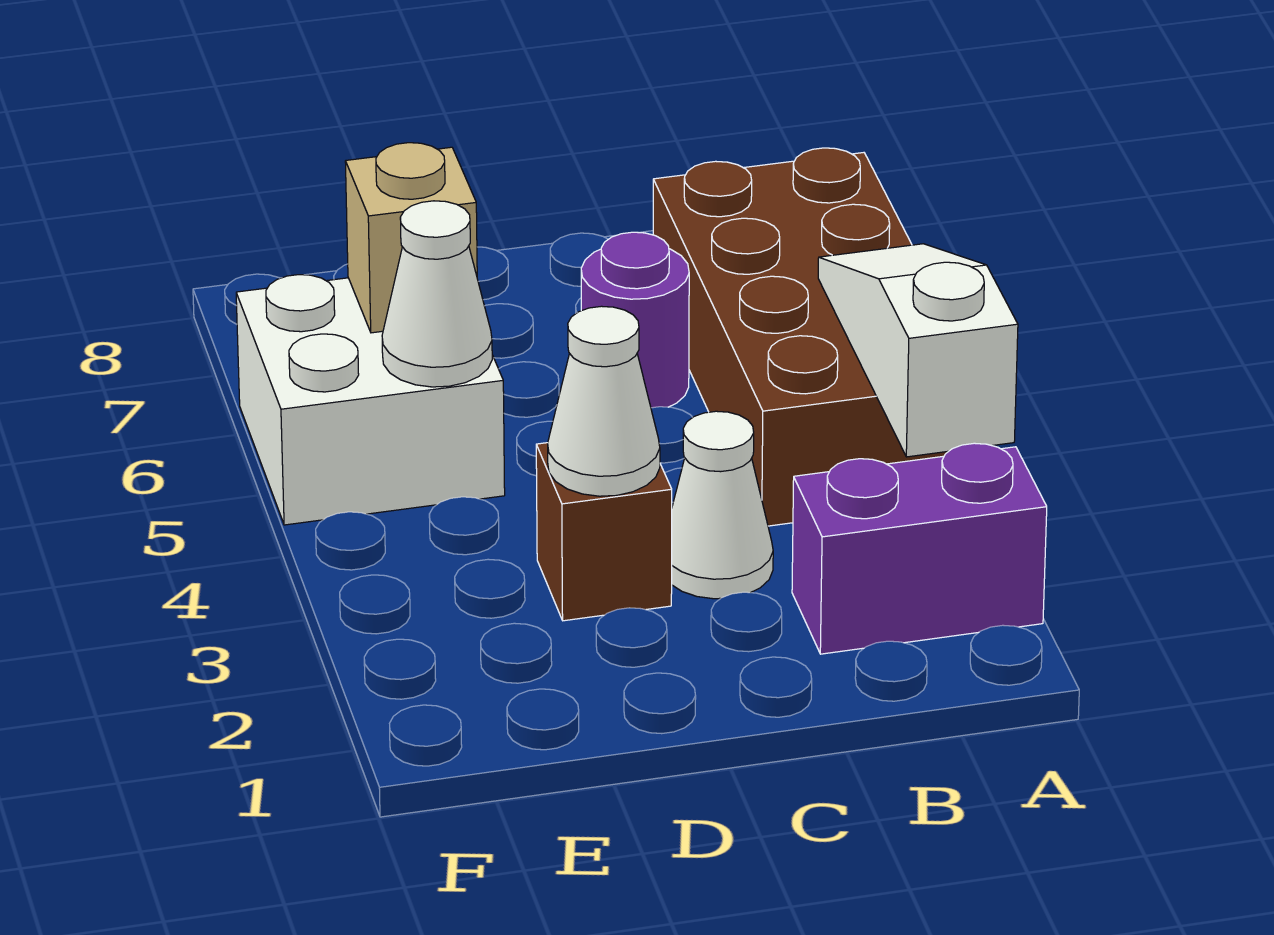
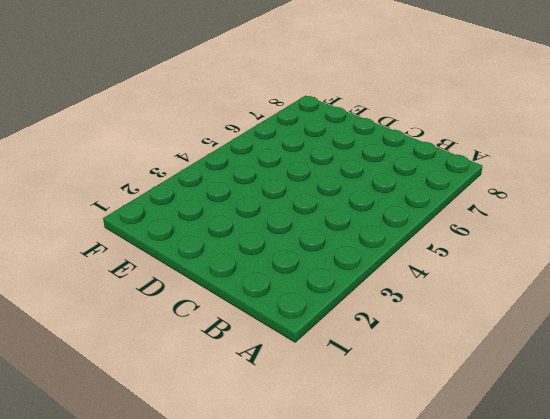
none -> purple 1x2 brick [792,443,1047,654]
none -> brown 2x4 brick [653,148,949,526]

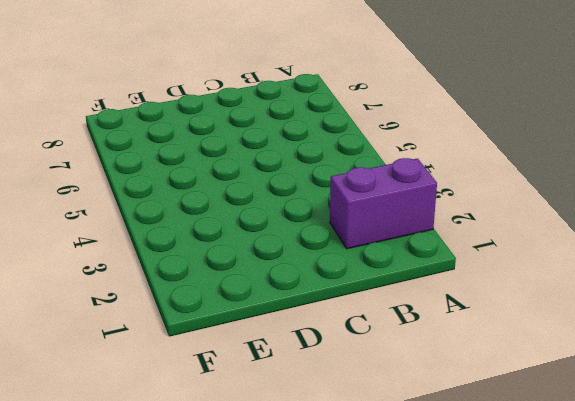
none -> brown 2x4 brick [653,148,949,526]
none -> white 1x1 cone [672,411,773,599]

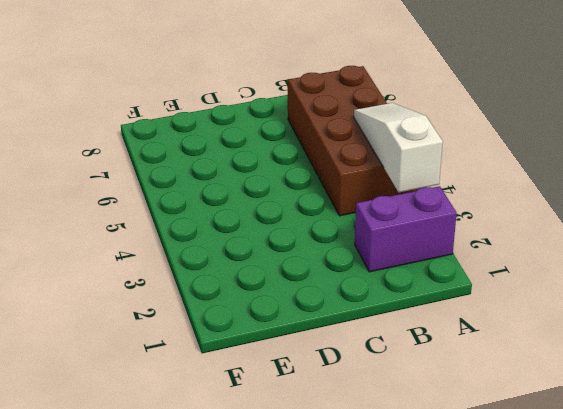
none -> white 1x1 cone [672,411,773,599]
none -> purple 1x1 round brick [581,232,689,408]

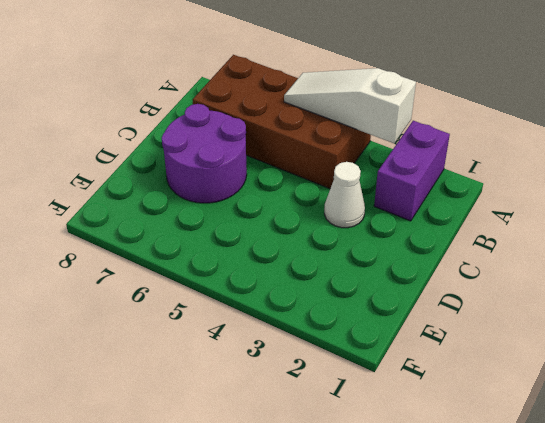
purple 2x2 round brick [162,104,247,203] -> purple 1x1 round brick [581,232,689,408]
none -> brown 1x1 brick [536,443,672,621]
none -> white 2x2 brick [236,275,505,525]

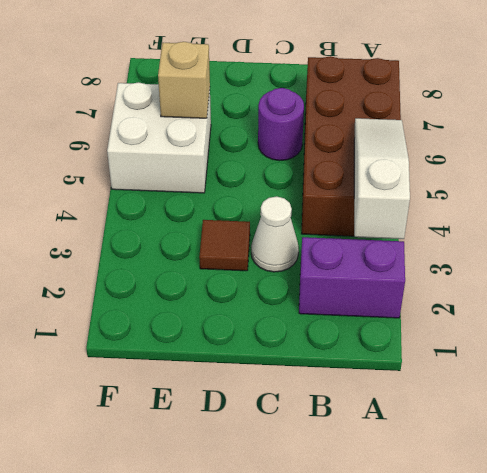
brown 1x1 tile [199,220,250,271] -> brown 1x1 brick [536,443,672,621]
none -> white 1x1 cone [548,306,660,496]
none -> white 1x1 cone [382,201,492,387]

